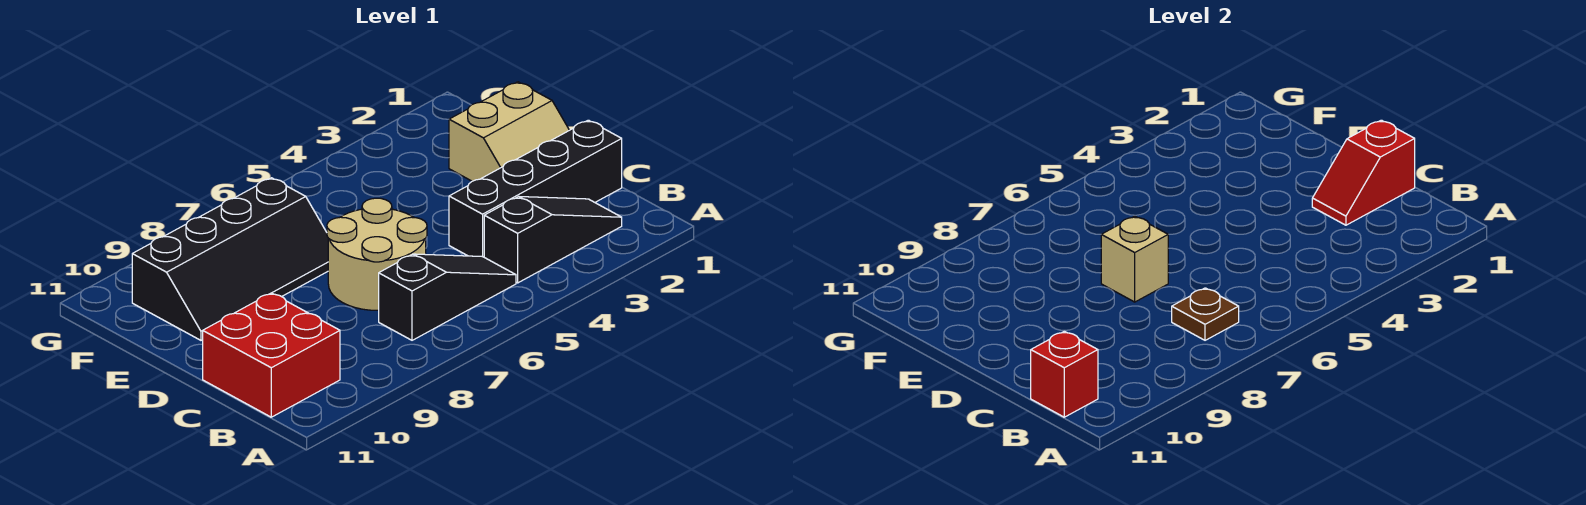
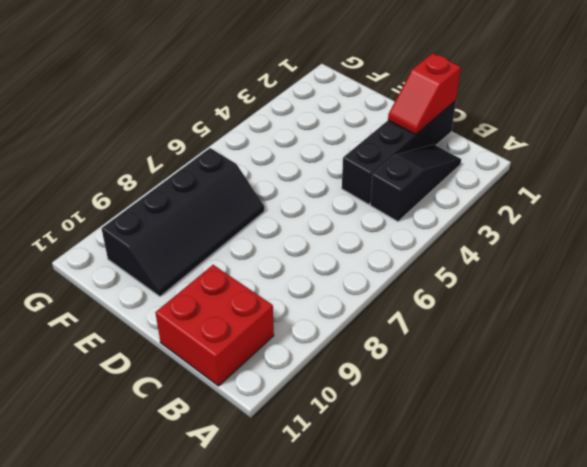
none -> black 1x3 slope [379,254,516,340]
none -> tan 2x2 round brick [327,198,427,310]

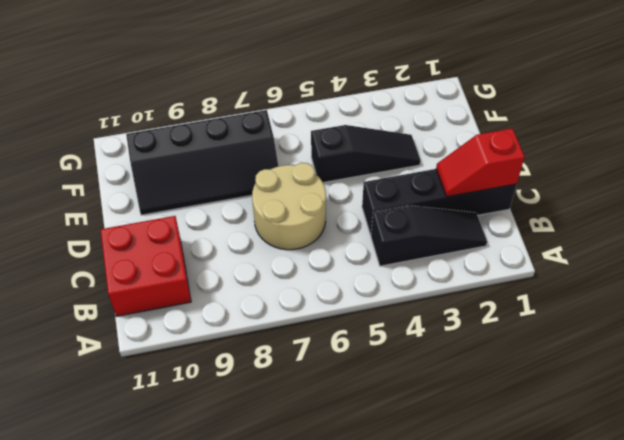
black 1x3 slope [311,125,420,183] -> black 1x3 slope moved to [379,254,516,340]
none -> tan 2x2 slope [449,82,569,181]
none -> brown 1x1 plate [1172,288,1239,340]

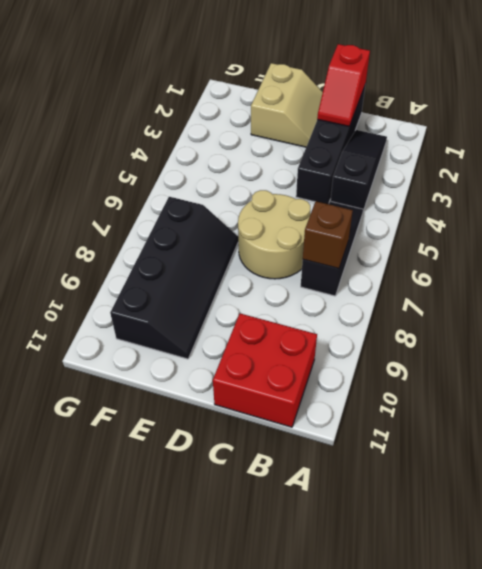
brown 1x1 brick [303,201,353,269] -> brown 1x1 plate [1172,288,1239,340]
none -> red 1x1 brick [1031,331,1098,417]
none -> tan 1x1 brick [1101,216,1168,302]

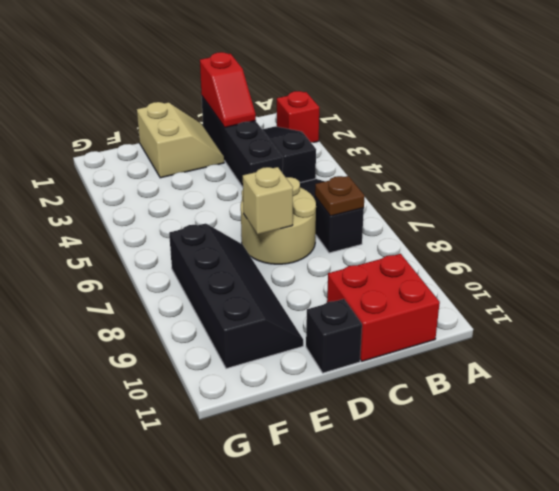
red 1x1 brick [277,91,319,143] -> red 1x1 brick moved to [1031,331,1098,417]
black 1x1 brick [306,299,362,373] -> none

